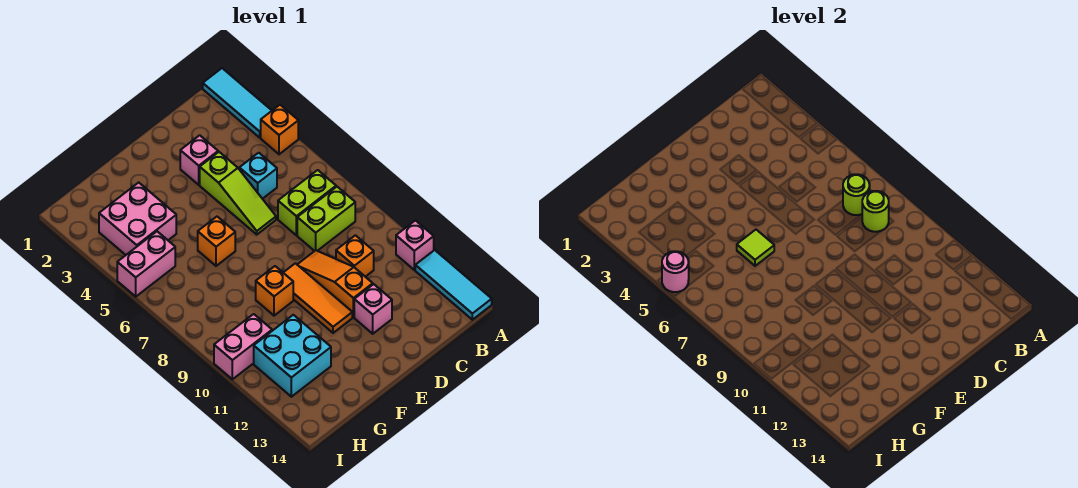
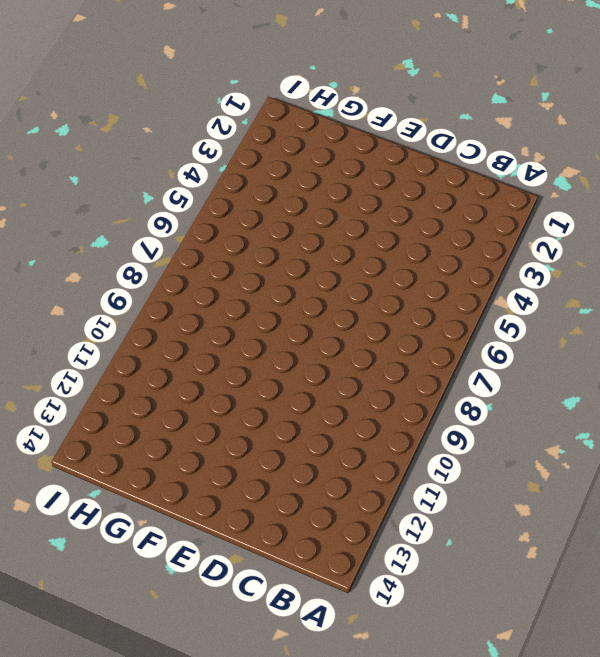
none -> cyan 1x3 tile [203,68,272,138]
none -> orange 1x1 brick [261,105,298,154]
none -> pink 1x1 brick [396,220,434,270]

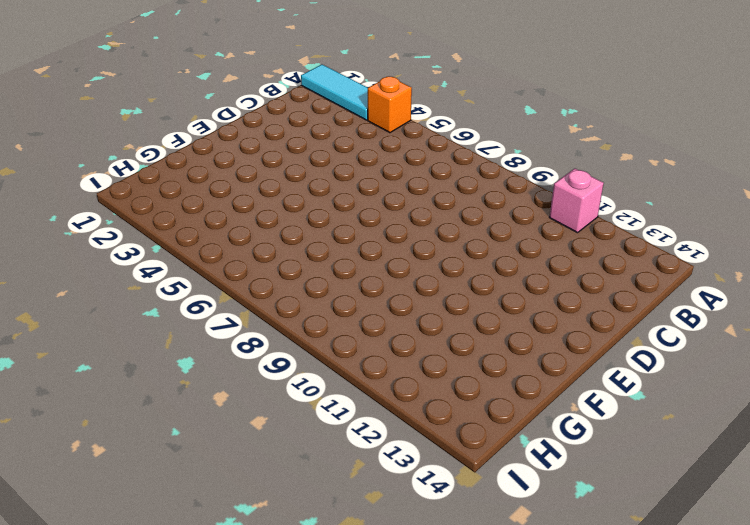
none -> cyan 1x3 tile [415,250,492,320]
none -> lime 1x2 brick [278,170,336,235]
none -> lime 1x2 brick [297,187,355,251]

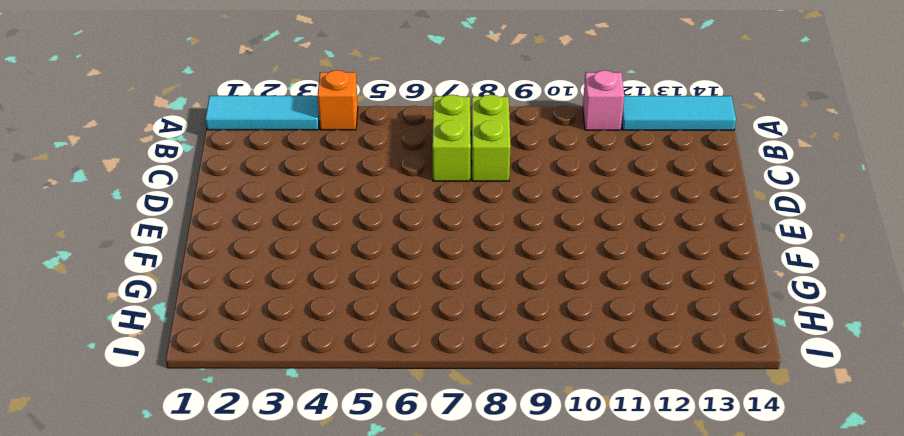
none -> cyan 1x1 brick [239,153,277,199]
none -> orange 1x1 brick [336,235,374,277]
none -> pink 1x1 brick [180,135,218,185]

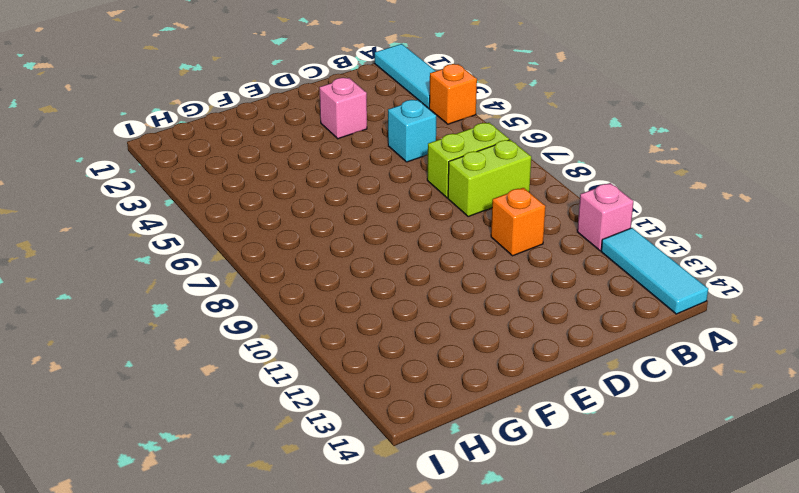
none -> lime 1x3 slope [200,152,276,234]
none -> orange 1x3 slope [297,250,373,317]
none -> pink 1x1 brick [354,284,392,334]

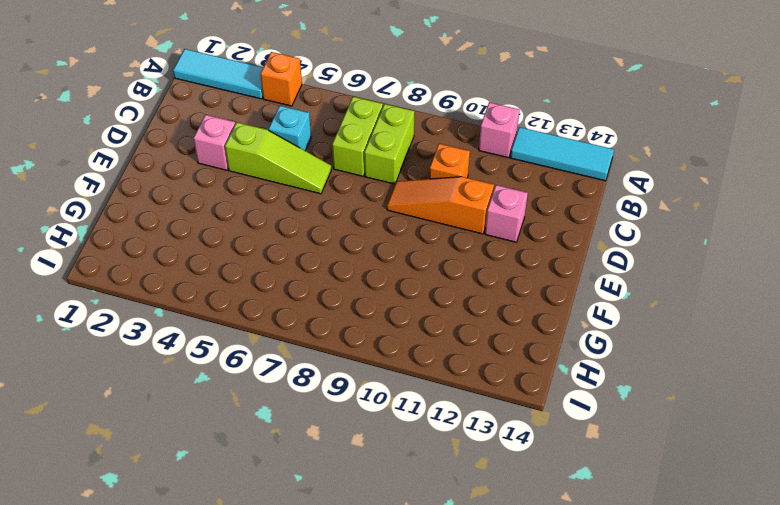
none -> orange 1x3 tile [283,263,352,333]
none -> orange 1x1 brick [198,217,235,266]
none -> orange 1x1 brick [256,266,293,316]

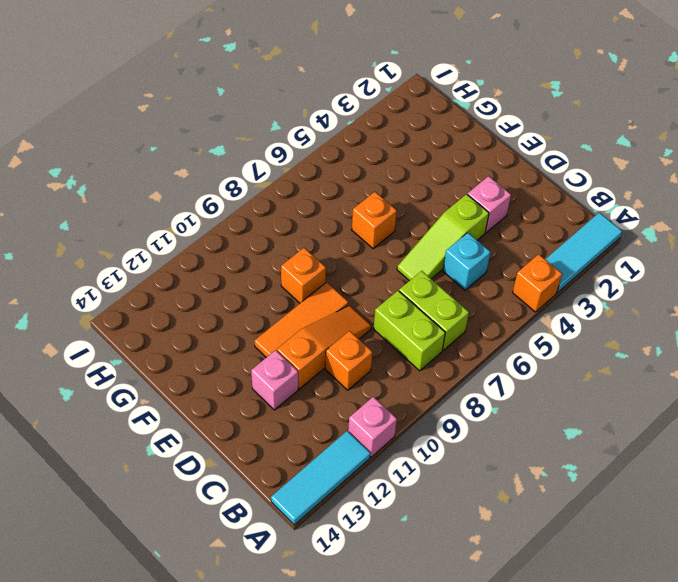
none -> pink 2x2 brick [99,182,176,255]
none -> cyan 2x2 brick [254,315,331,397]
none -> pink 1x2 brick [117,231,175,297]

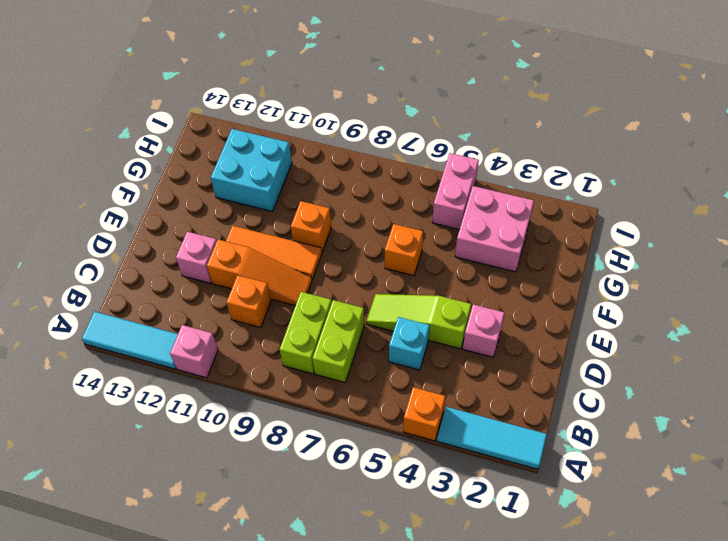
none -> pink 1x2 brick [214,314,272,379]
none -> lime 1x1 round brick [843,174,870,215]
none -> lime 1x1 round brick [862,191,889,232]

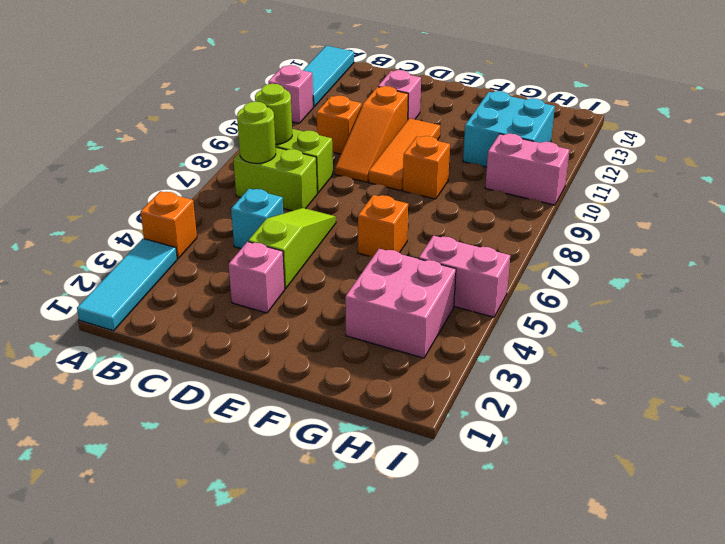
none -> lime 1x1 tile [737,230,774,266]
none -> pink 1x1 round brick [662,251,689,292]

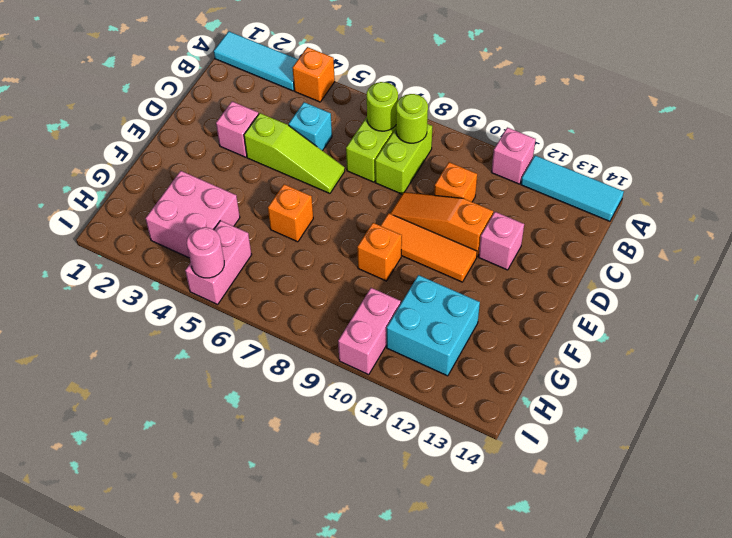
none -> lime 1x1 tile [737,230,774,266]

